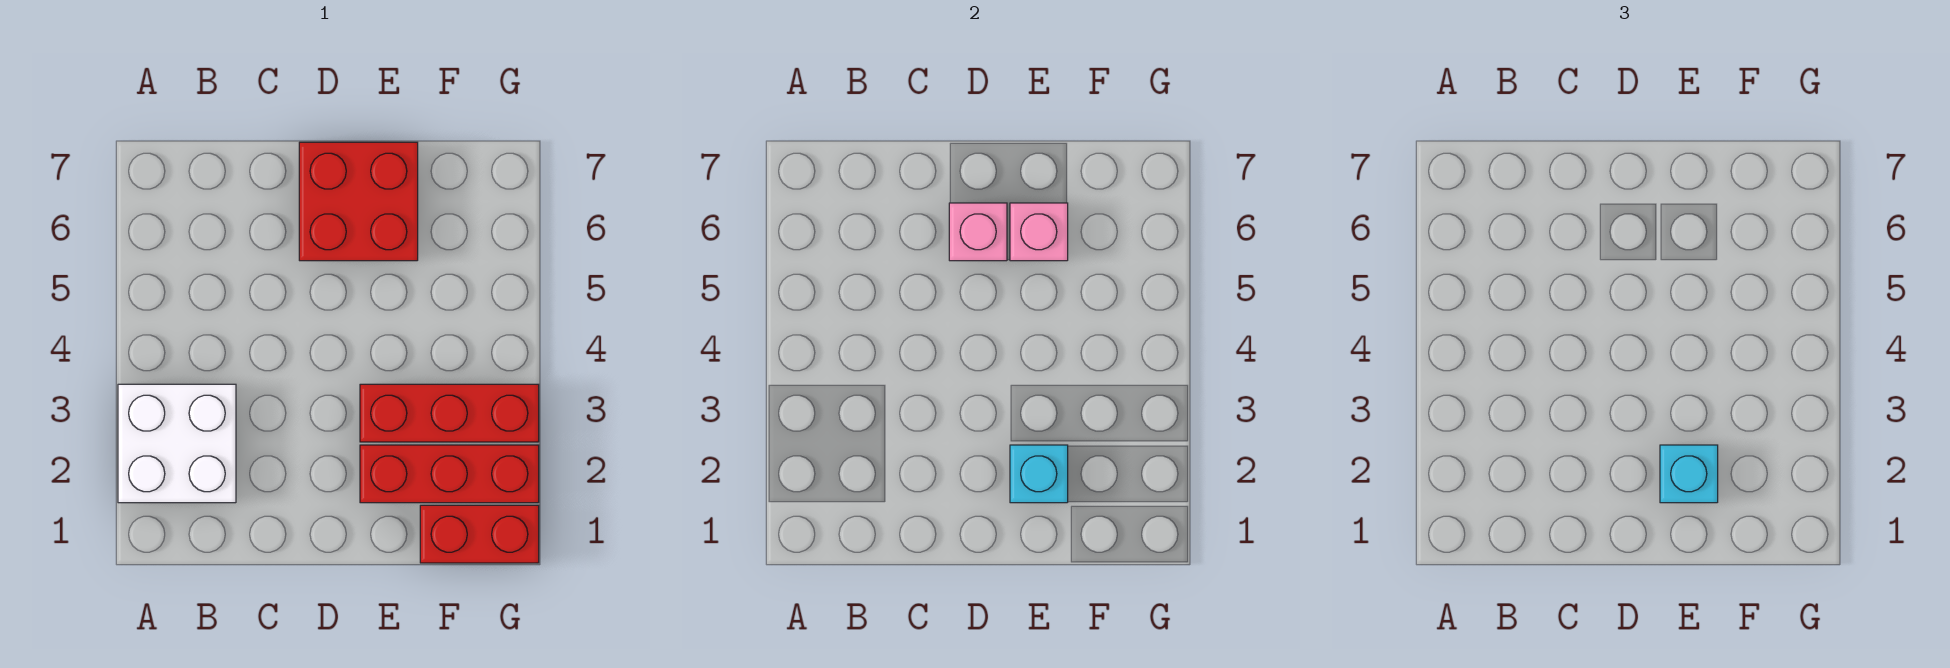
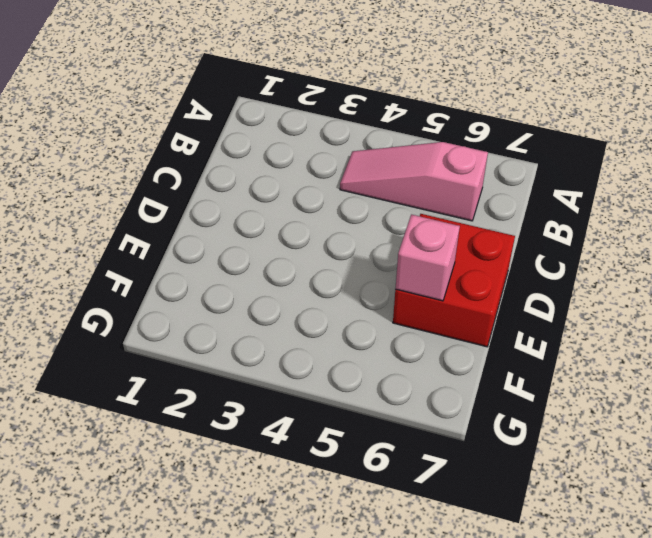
pink 1x3 slope [340,142,488,221] -> none
none -> white 2x2 brick [118,384,236,503]
none -> red 1x3 brick [360,445,539,503]

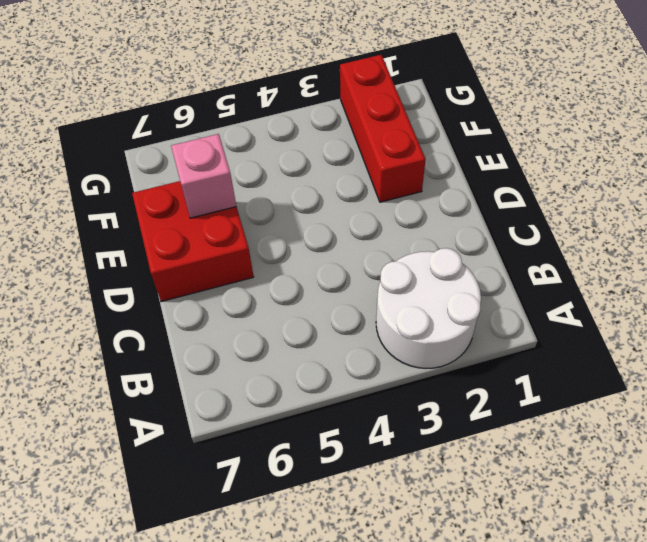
white 2x2 round brick [376,248,481,368] -> white 2x2 brick [118,384,236,503]
none -> red 1x3 brick [360,384,539,442]
none -> red 1x2 brick [420,505,539,563]

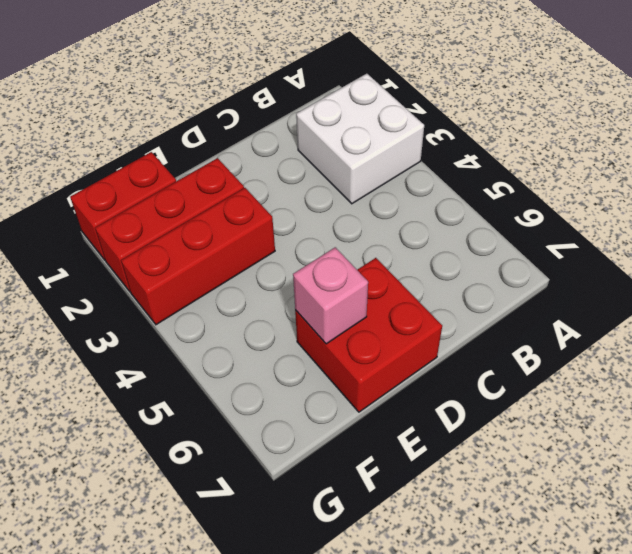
none -> pink 1x1 brick [949,203,1007,261]
none -> cyan 1x1 brick [1010,445,1068,503]

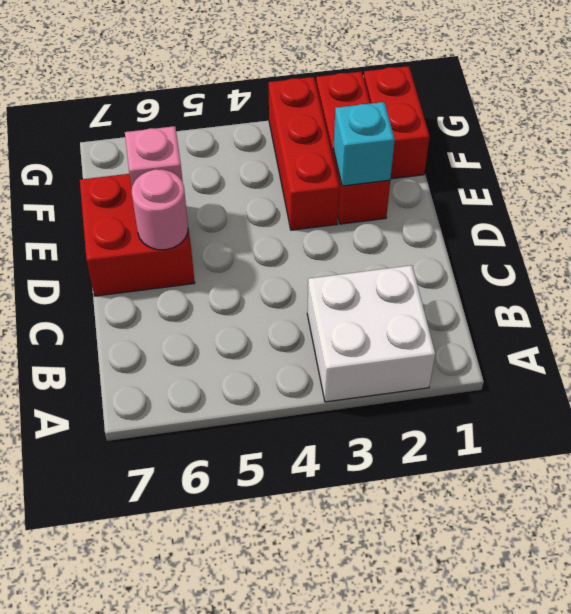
pink 1x1 round brick [132,169,188,250] -> pink 1x1 brick [949,203,1007,261]
none -> cyan 1x1 brick [1660,445,1718,503]

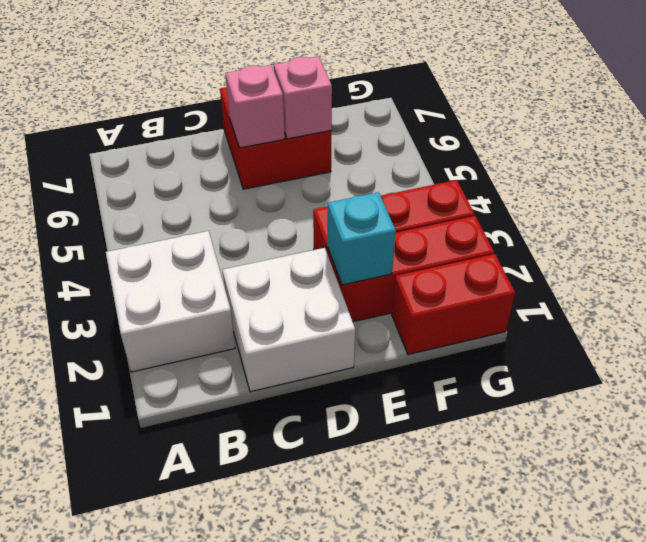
white 2x2 brick [222,248,355,392] -> none
none -> cyan 1x1 brick [1660,445,1718,503]

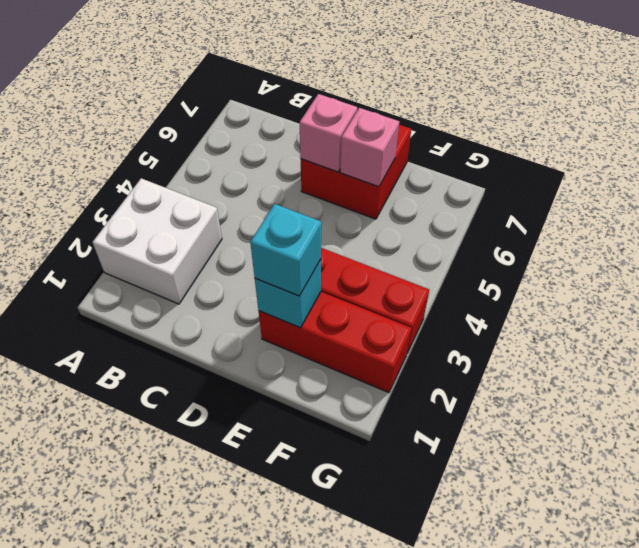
none -> red 1x2 brick [420,505,539,563]

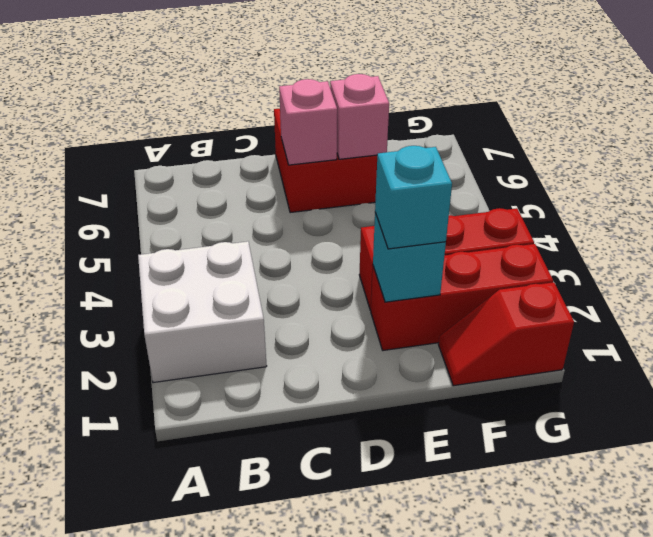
red 1x2 slope [438,282,574,386] -> red 1x2 brick [420,505,539,563]

